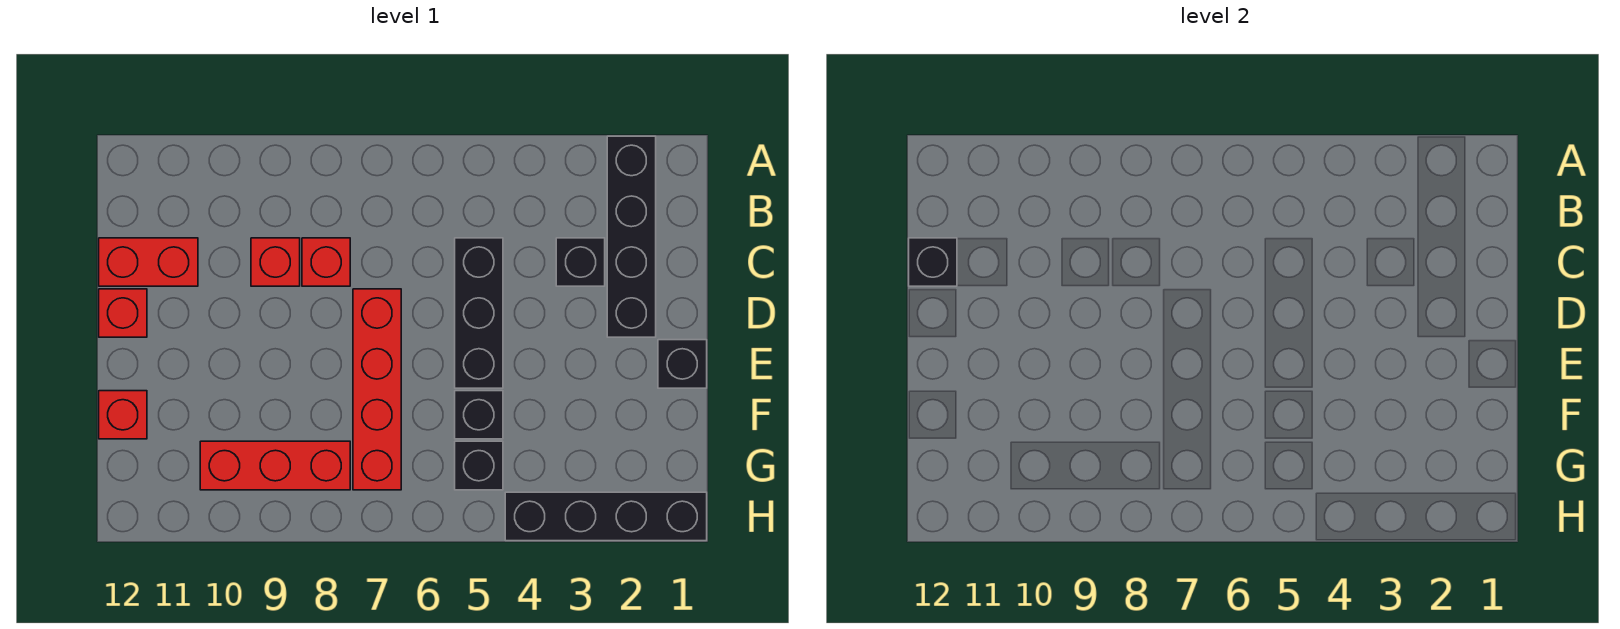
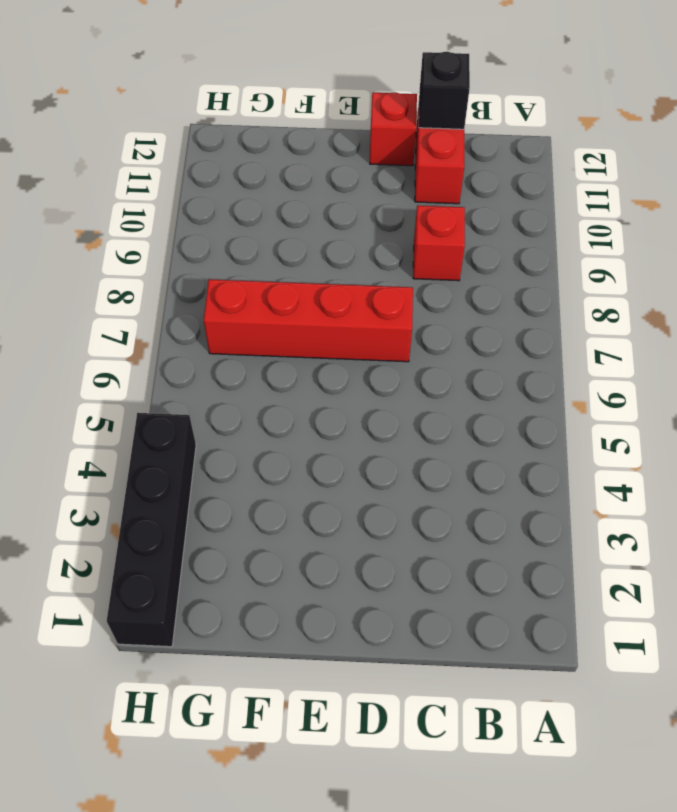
none -> black 1x4 brick [607,136,656,337]
none -> black 1x1 brick [556,238,605,286]
none -> black 1x3 brick [455,238,503,388]

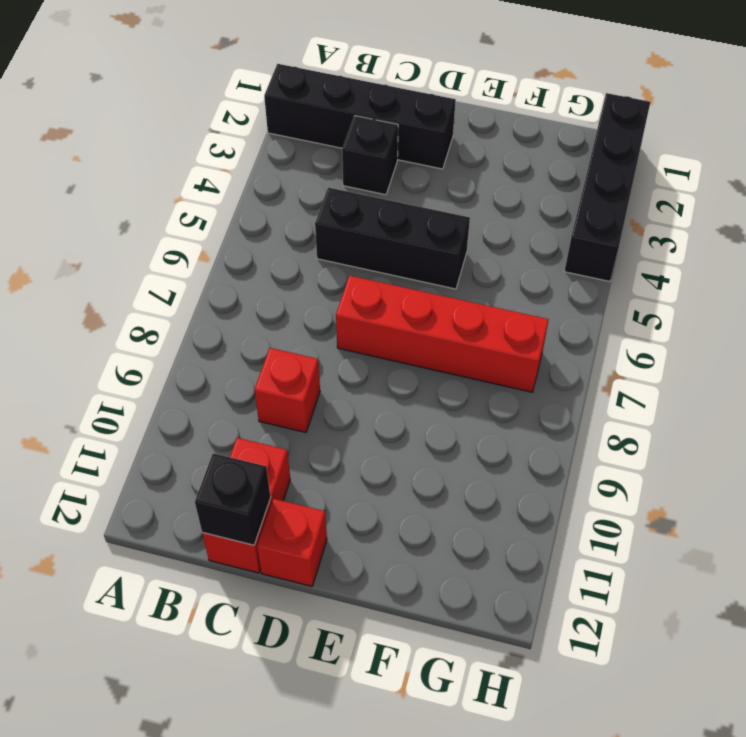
none -> red 1x1 brick [302,238,350,286]
none -> black 1x1 brick [658,340,707,388]
none -> black 1x1 brick [455,391,503,439]

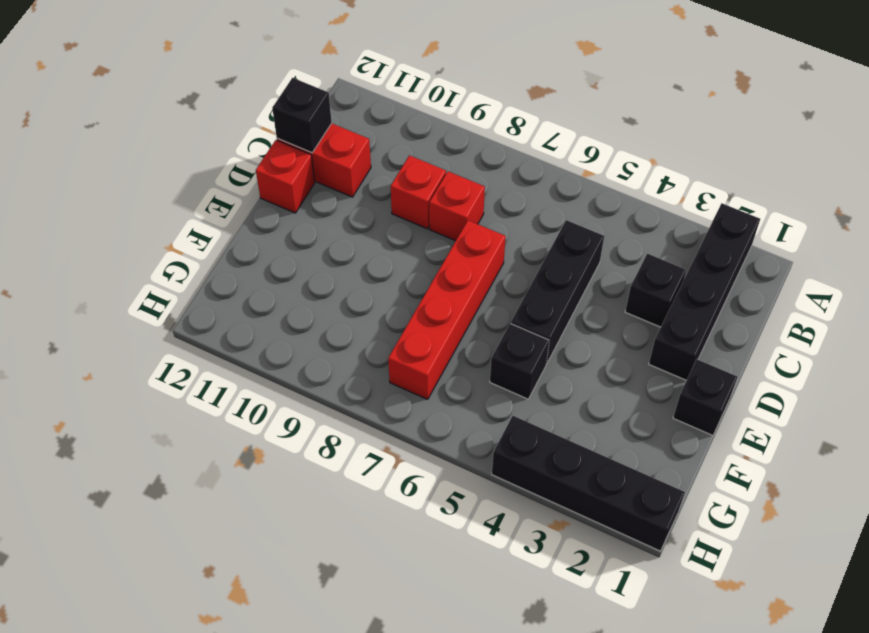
none -> red 1x1 brick [99,391,147,439]
none -> black 1x1 brick [455,441,503,490]
none -> red 1x3 brick [200,441,350,490]

